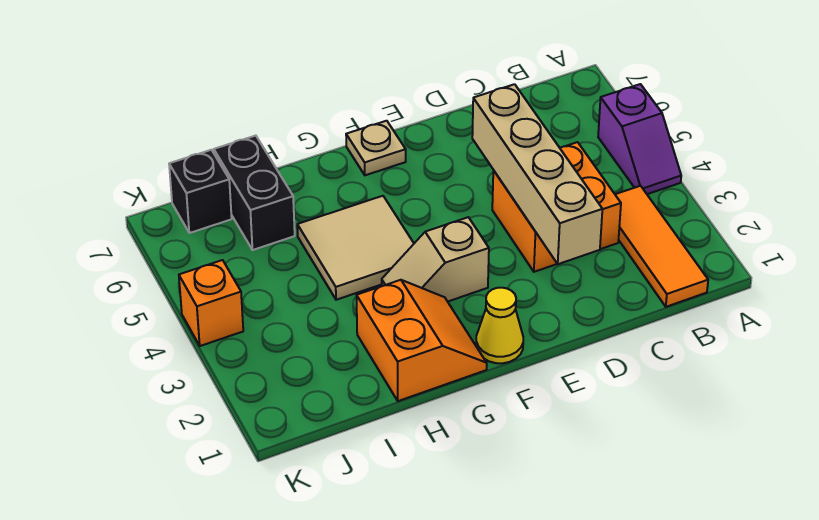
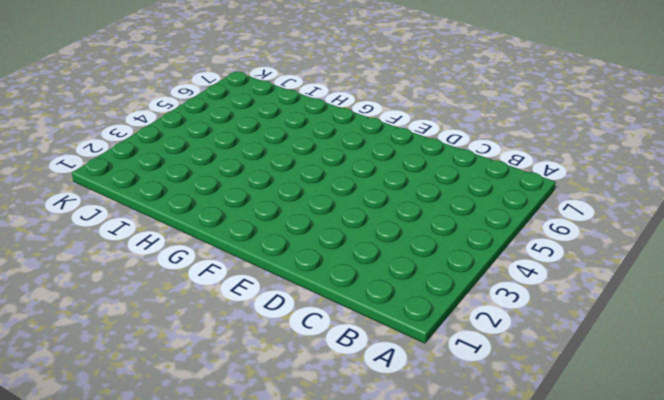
none -> purple 1x2 slope [598,84,681,194]
none -> orange 1x3 tile [615,186,708,307]
none -> orange 2x2 brick [492,142,621,272]

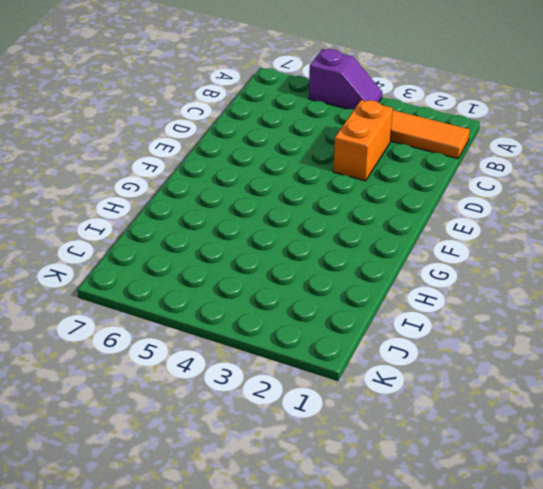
orange 1x2 brick [333,100,393,181] -> orange 2x2 brick [492,142,621,272]
none -> yellow 1x1 cone [476,288,523,363]
none -> tan 1x2 slope [382,217,489,302]
none -> tan 1x1 plate [346,121,406,175]

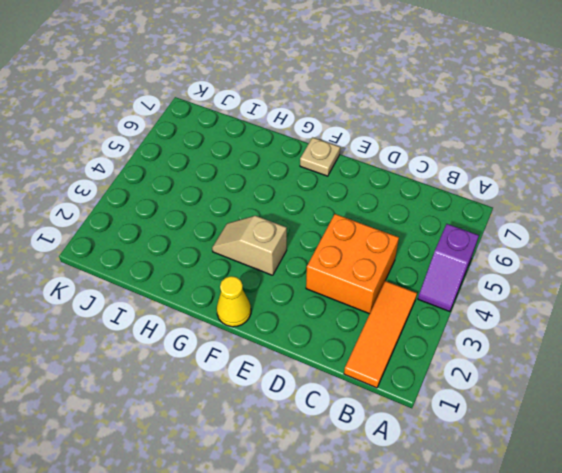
none -> orange 2x2 slope [357,280,487,401]
none -> tan 2x2 tile [297,196,414,300]
none -> black 1x2 brick [214,136,295,250]

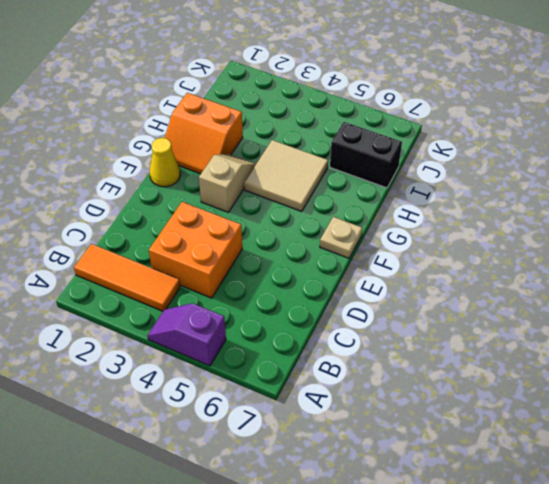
none -> black 1x1 brick [169,150,232,233]
none -> orange 1x1 brick [179,260,243,346]
none -> tan 1x4 brick [472,84,602,264]

